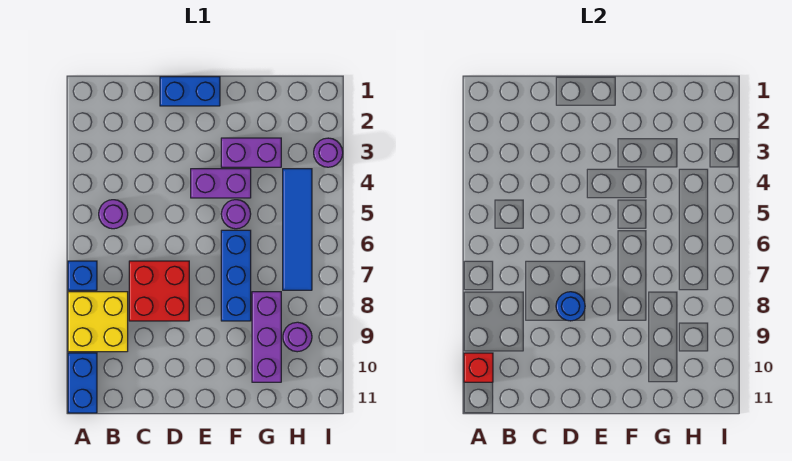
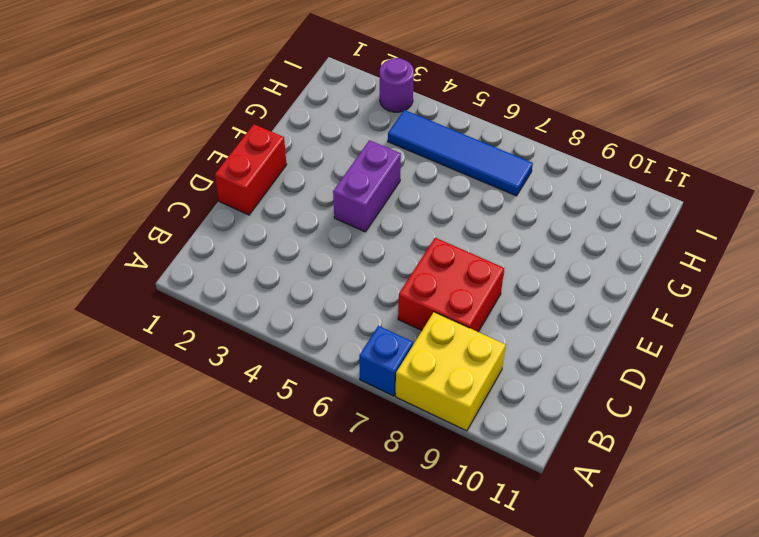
red 1x2 brick [215,124,287,215] -> blue 1x2 brick [160,77,220,106]
none -> blue 1x2 brick [68,353,97,413]
none -> purple 1x1 round brick [99,200,128,229]
none -> purple 1x2 brick [221,138,281,167]

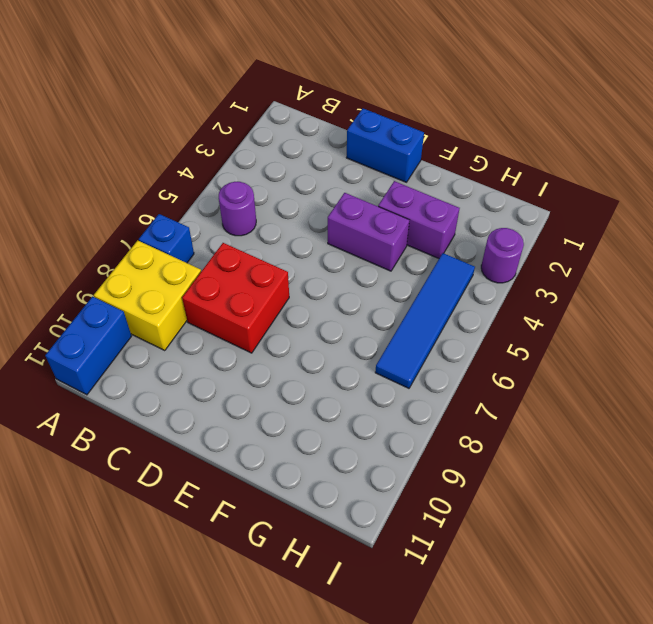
none -> purple 1x1 round brick [221,200,251,229]
none -> blue 1x3 brick [221,230,251,321]
none -> purple 1x3 brick [252,292,281,382]

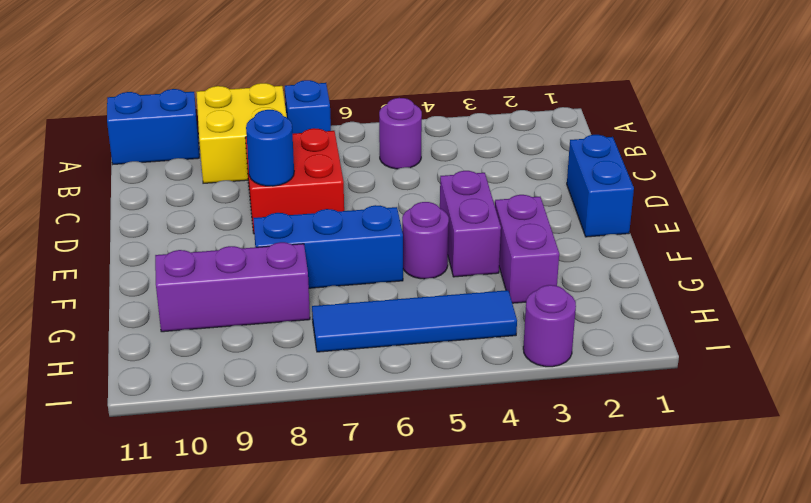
none -> purple 1x1 round brick [283,322,312,352]
none -> red 1x1 brick [464,353,493,382]

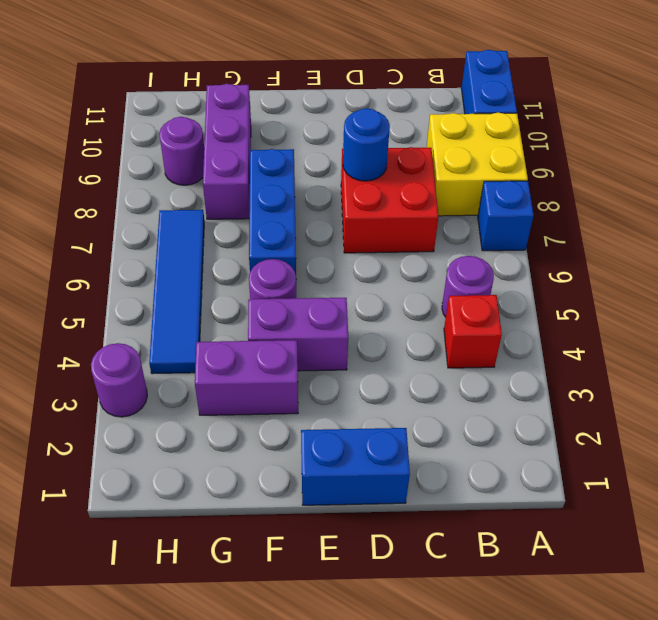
red 1x1 brick [444,295,502,368] -> red 1x1 brick moved to [464,353,493,382]

